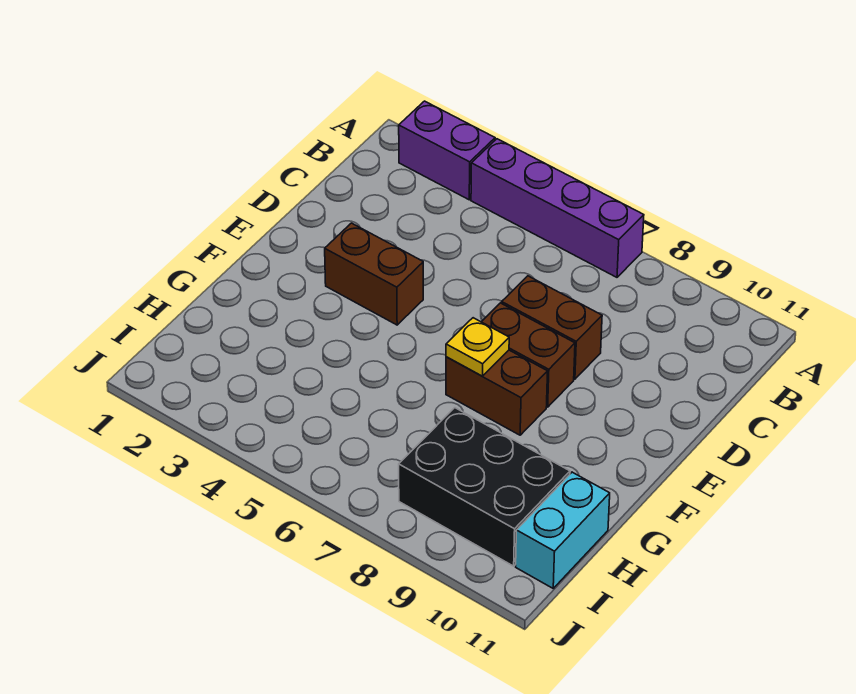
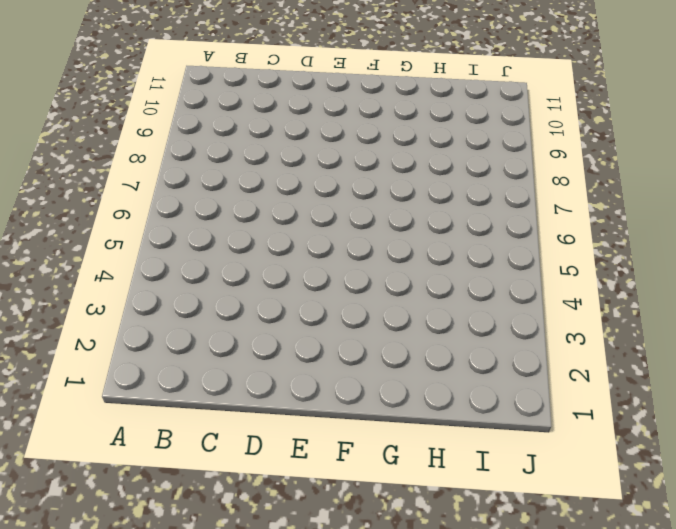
none -> purple 1x2 brick [399,101,495,200]
none -> purple 1x4 brick [471,139,644,277]

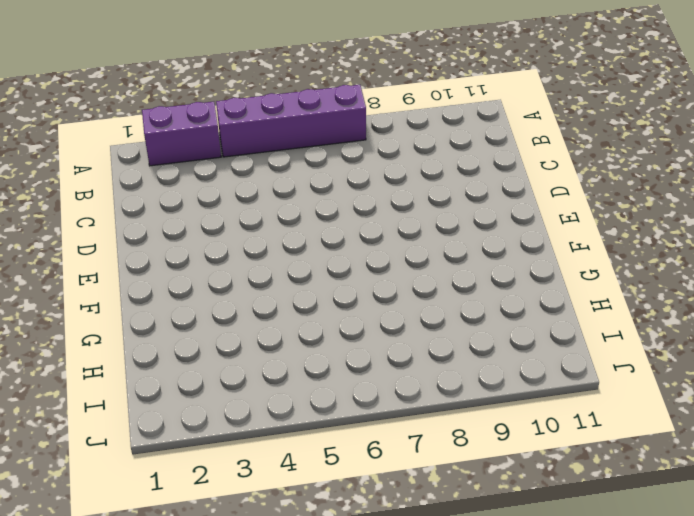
none -> brown 1x2 brick [502,276,602,379]
none -> brown 1x2 brick [325,223,423,325]

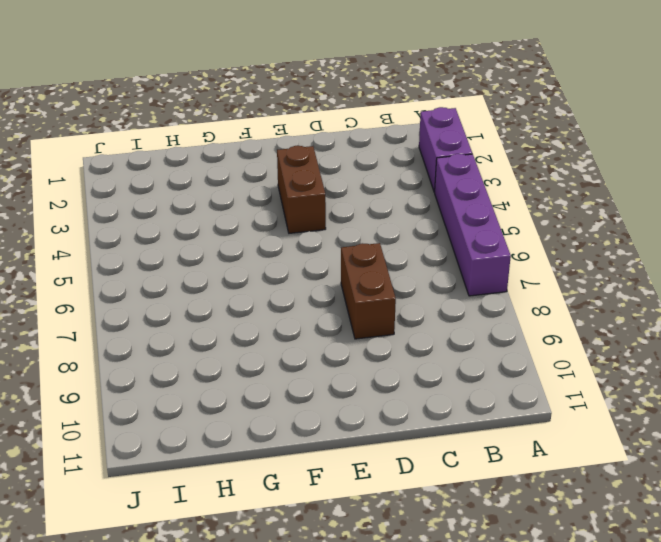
none -> brown 1x2 brick [482,303,575,407]
none -> brown 1x2 brick [446,350,548,435]

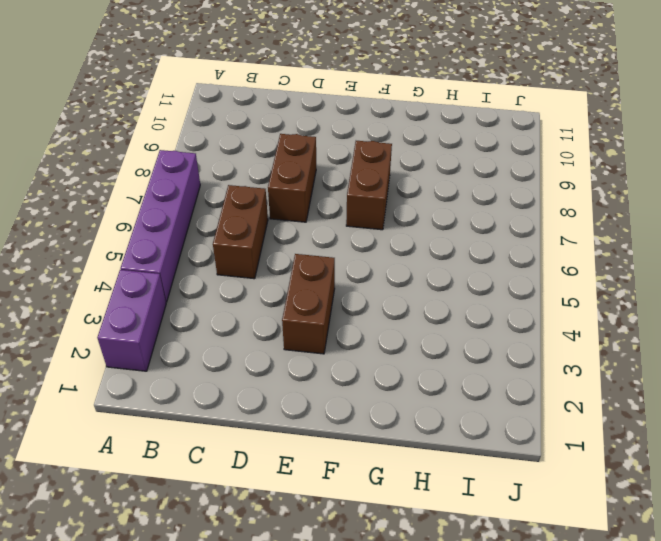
brown 1x2 brick [213,185,268,279] -> brown 1x2 brick moved to [482,303,575,407]
none -> black 2x3 brick [399,408,570,566]
none -> cyan 1x2 brick [516,472,610,588]

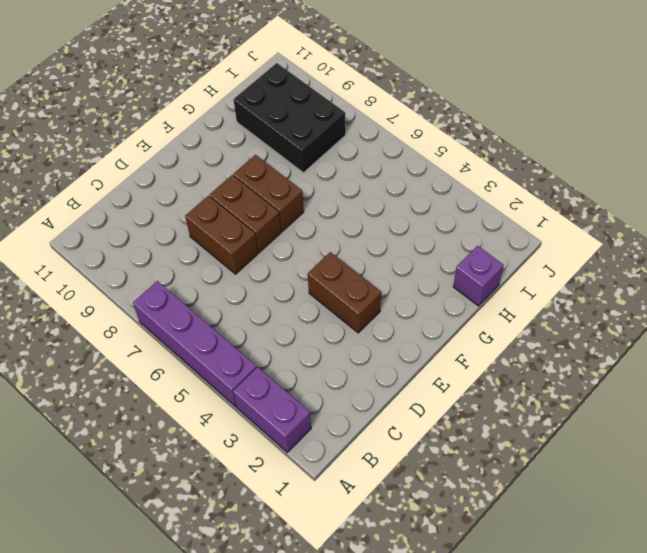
purple 1x1 brick [453,246,504,306] -> none
none -> cyan 1x2 brick [516,472,610,588]
none -> yellow 1x1 plate [446,318,509,376]

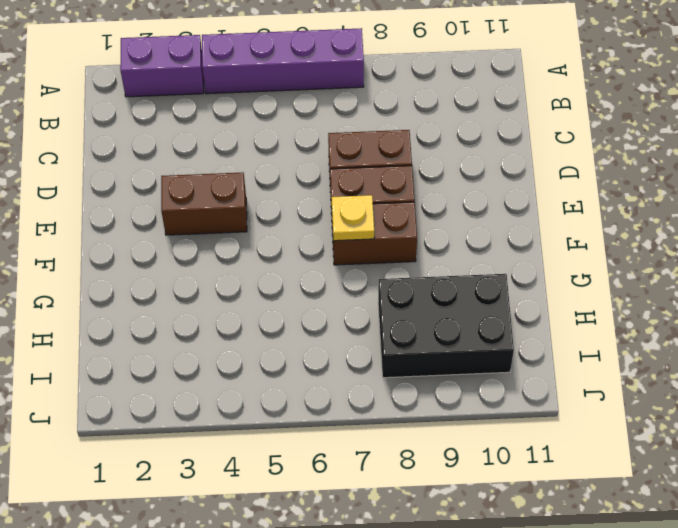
none -> cyan 1x2 brick [516,472,610,588]

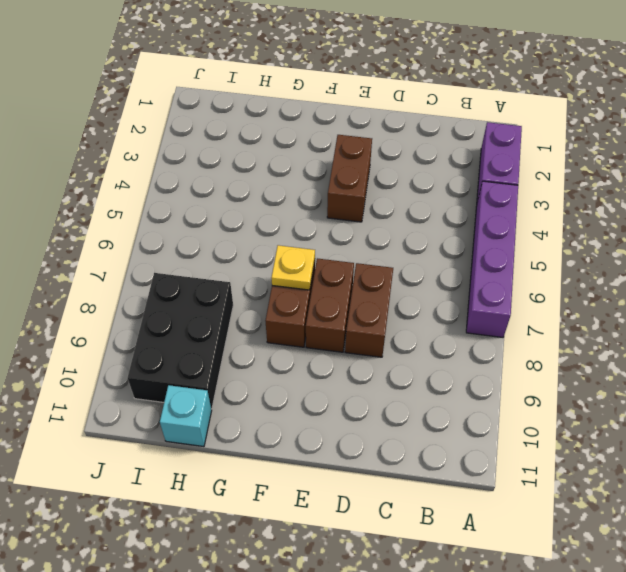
cyan 1x1 brick [160,385,212,447] -> cyan 1x2 brick [516,472,610,588]

